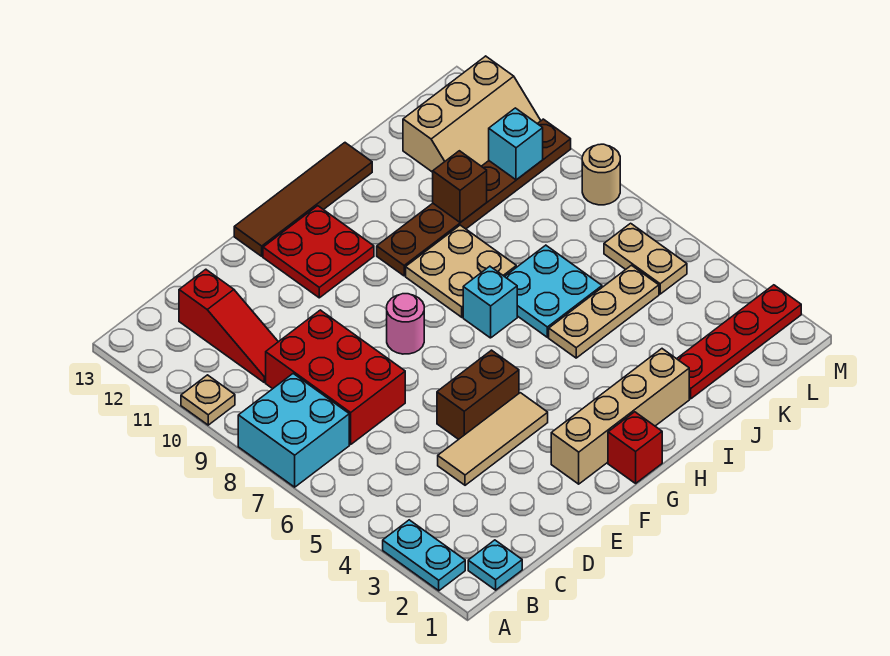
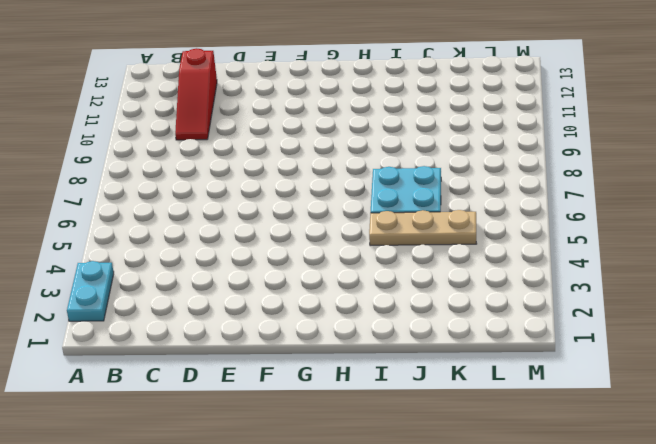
none -> cyan 2x2 brick [238,374,349,487]
none -> tan 1x1 plate [181,375,235,425]
none -> cyan 1x1 plate [468,540,522,590]

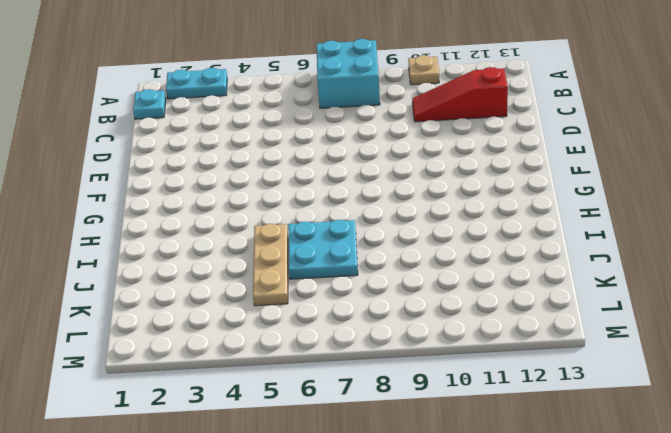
none -> red 2x3 brick [266,310,405,444]
none -> tan 1x3 tile [438,393,548,485]
none -> brown 1x2 brick [437,350,519,439]

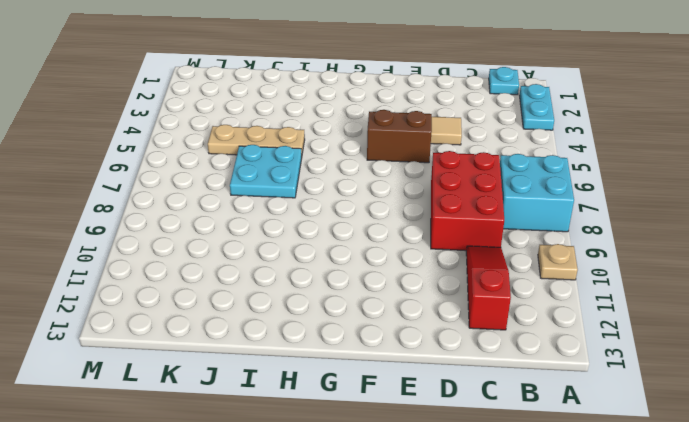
none -> tan 1x4 brick [551,349,689,484]
none -> pink 1x1 round brick [387,294,424,354]
none -> red 2x2 plate [263,206,374,298]

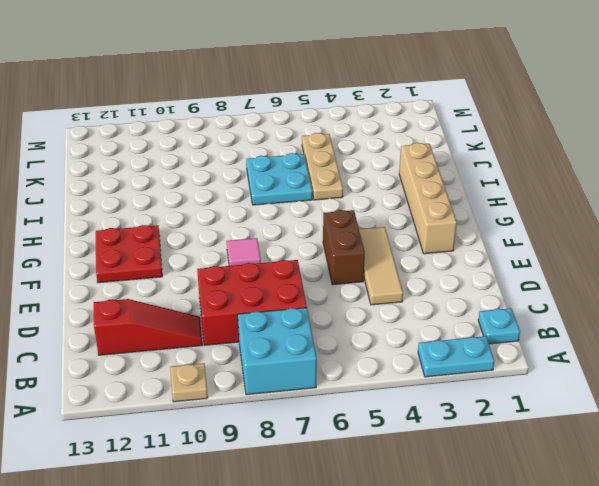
pink 1x1 tile [227,238,261,266] -> pink 1x1 round brick [387,294,424,354]
none -> brown 1x4 tile [234,143,372,256]
none -> red 1x1 brick [608,412,662,483]
none -> cyan 1x1 brick [463,266,517,338]

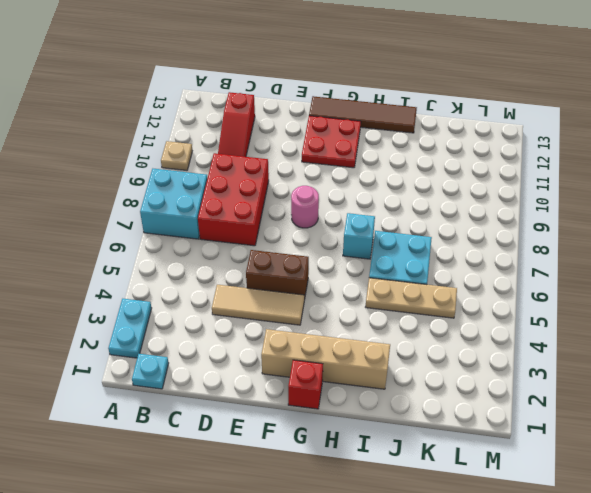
none -> tan 2x2 plate [406,225,516,317]
none -> brown 1x6 plate [377,119,571,276]
none -> red 1x4 plate [677,285,801,399]

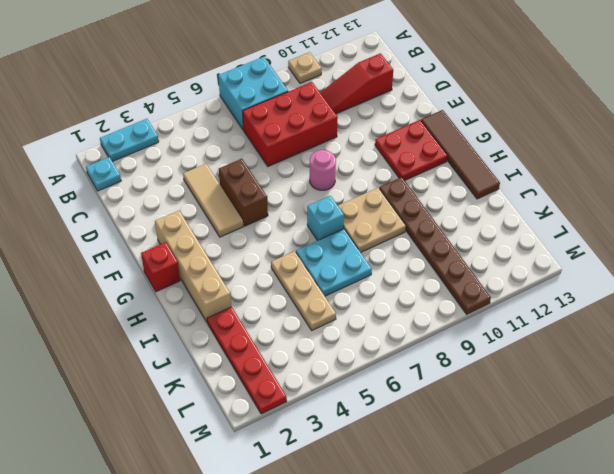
none -> tan 2x3 slope [403,56,541,172]
none -> tan 1x2 plate [604,223,687,294]
none -> tan 1x1 round brick [582,144,620,205]

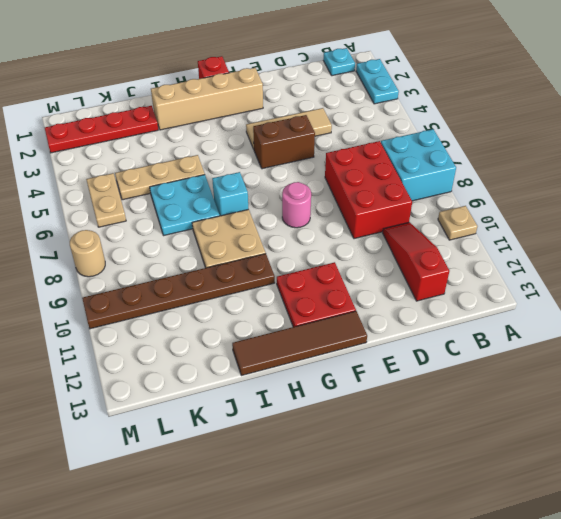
none -> tan 2x3 slope [403,56,541,172]
none -> brown 1x1 brick [433,151,487,222]
none -> cyan 1x1 brick [489,108,543,180]

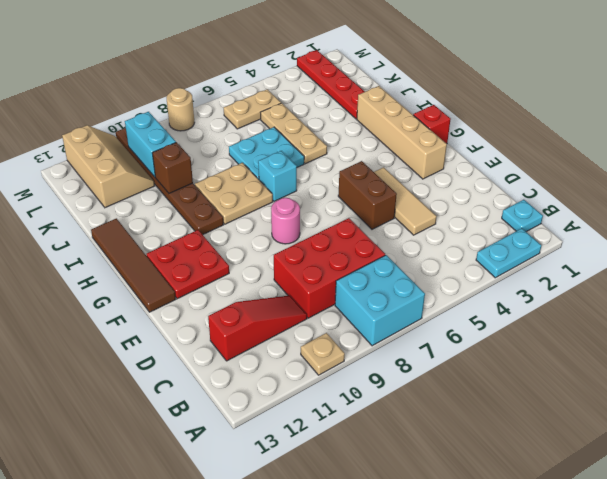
cyan 1x2 brick [125,112,176,177] -> cyan 1x1 brick [489,108,543,180]

